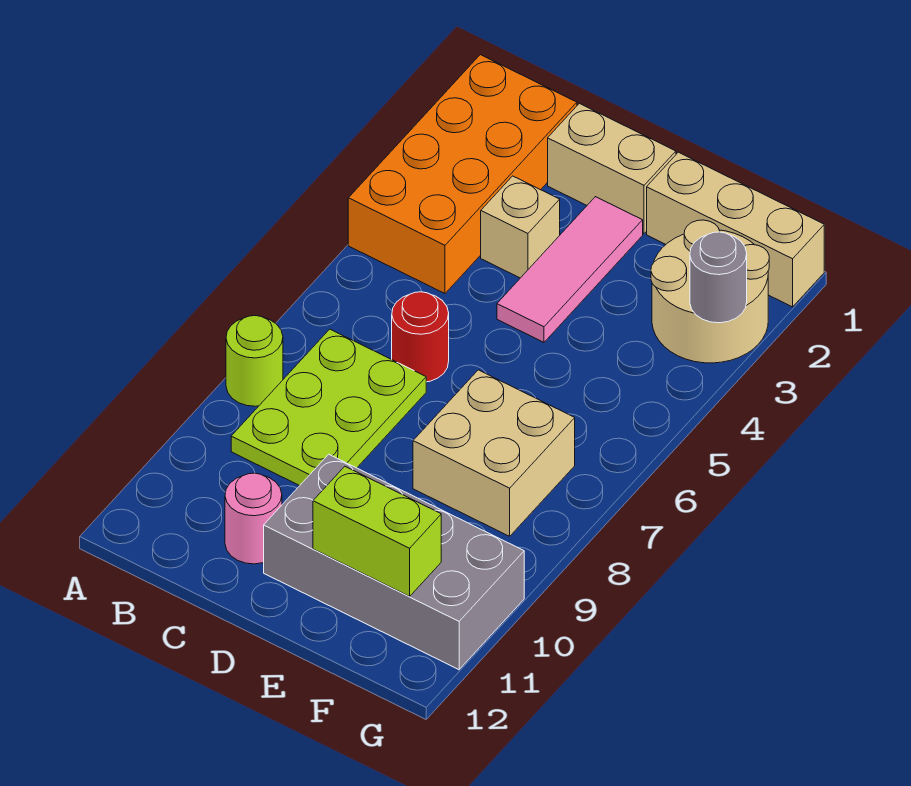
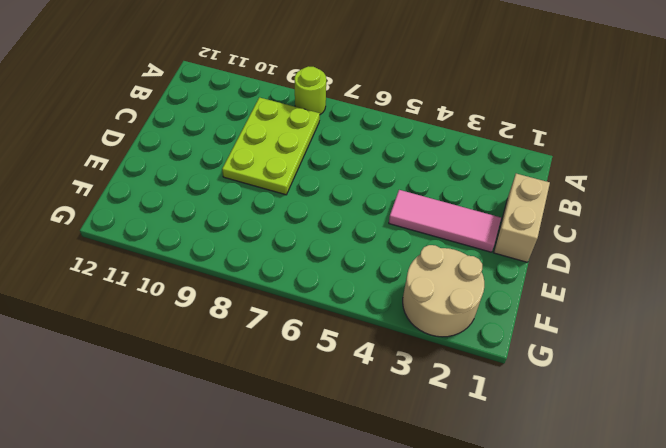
lime 2x3 plate [222,97,320,195] -> lime 2x3 plate turned to [231,329,426,486]
none -> orange 2x4 brick [348,55,577,293]
none -> tan 1x1 brick [481,176,560,278]
none -> red 1x1 round brick [392,292,449,382]

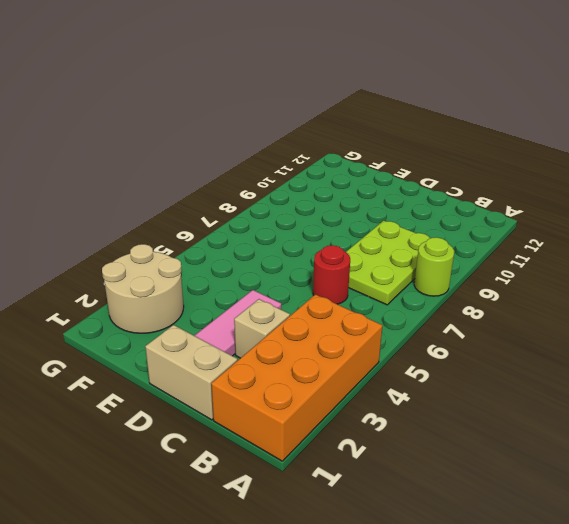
none -> pink 1x1 round brick [225,473,282,564]
none -> grey 2x4 brick [264,454,524,670]
none -> tan 1x3 brick [647,152,824,307]

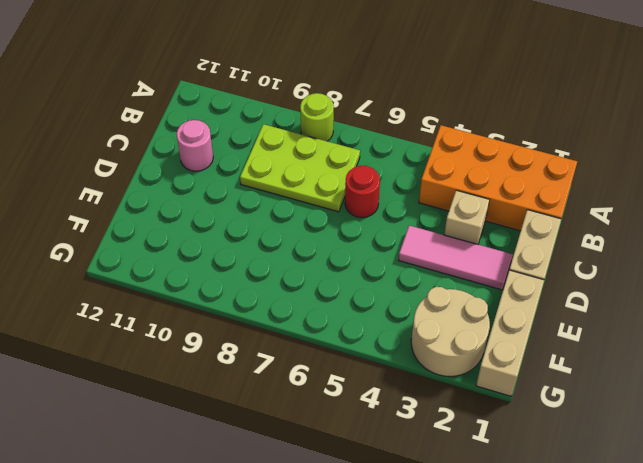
none -> grey 2x4 brick [264,454,524,670]
none -> tan 2x2 brick [413,370,575,536]
none -> lime 1x2 brick [313,467,441,596]

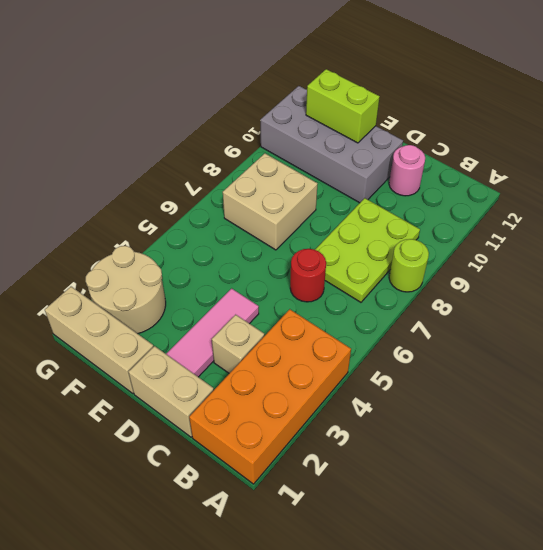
none -> grey 1x1 round brick [690,232,747,323]

